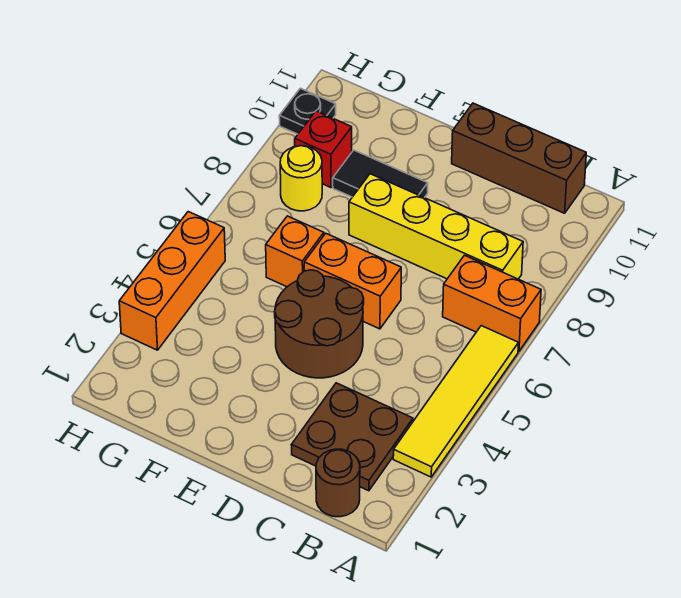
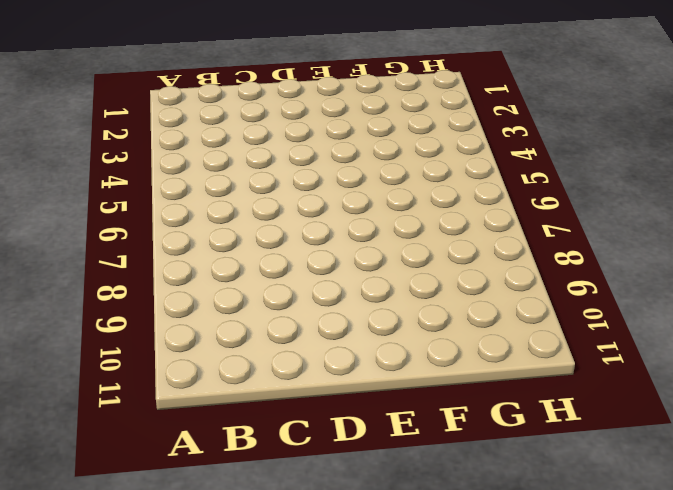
none -> yellow 1x4 tile [393,326,519,477]
none -> orange 1x2 brick [443,255,541,351]
none -> brown 1x1 round brick [316,449,360,517]

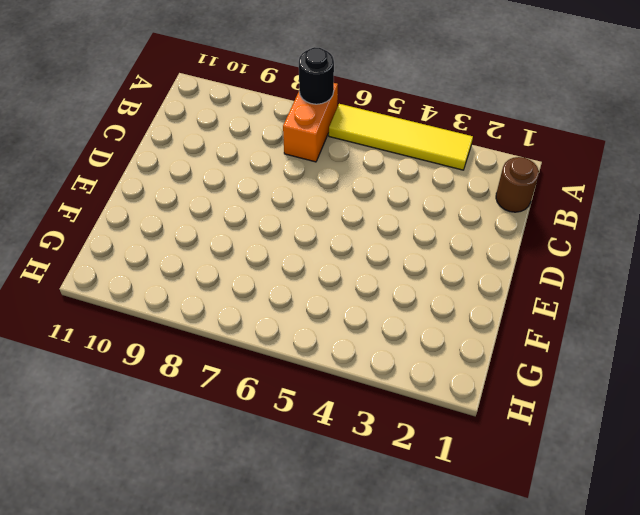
black 1x1 round brick [299,47,334,104] -> none
none -> brown 2x2 plate [292,383,413,491]
none -> yellow 1x4 brick [349,174,523,279]
none -> brown 1x3 brick [452,103,586,213]

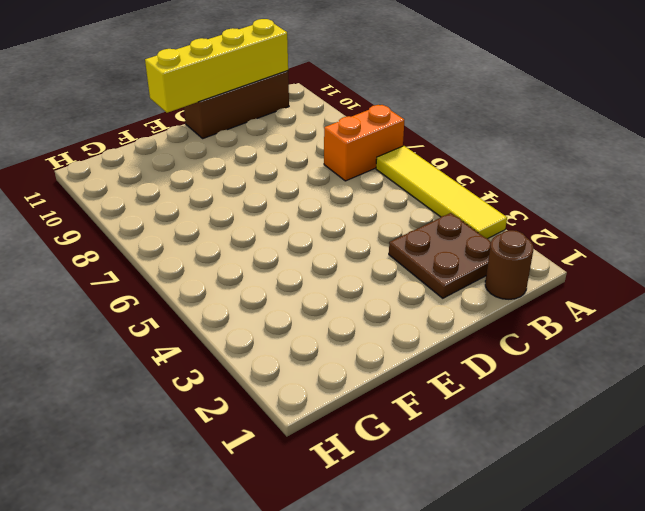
yellow 1x4 brick [145,19,288,113] -> yellow 1x4 brick moved to [349,174,523,279]
none -> brown 2x2 round brick [275,270,364,378]
none -> orange 1x2 brick [304,234,401,329]
none -> black 1x2 tile [333,150,428,198]

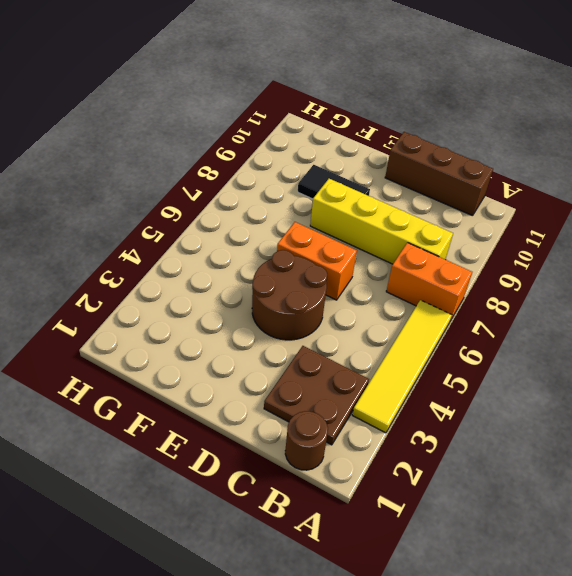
none -> orange 1x1 brick [266,216,324,287]
none -> yellow 1x1 round brick [280,146,322,211]
none -> red 1x1 brick [295,111,352,187]

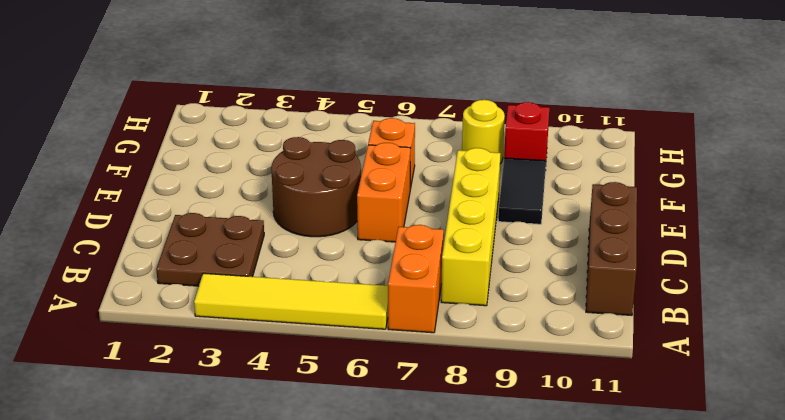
none -> brown 1x1 round brick [316,449,360,517]
none -> orange 1x3 brick [119,212,225,350]
none -> black 1x1 plate [279,88,336,134]

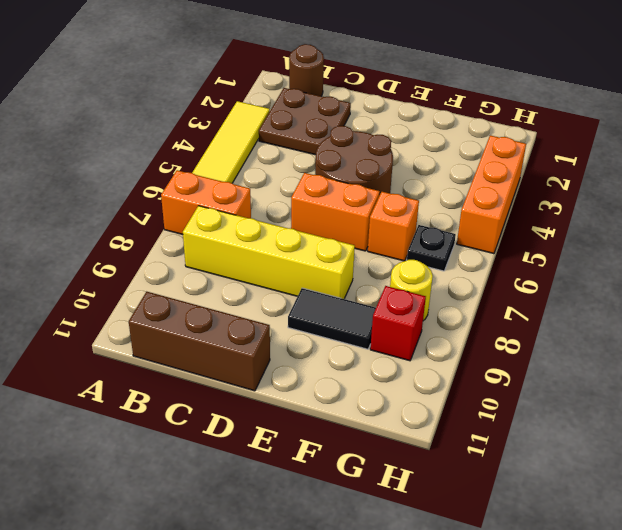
black 1x1 plate [407,225,456,271] -> black 1x1 plate moved to [279,88,336,134]

